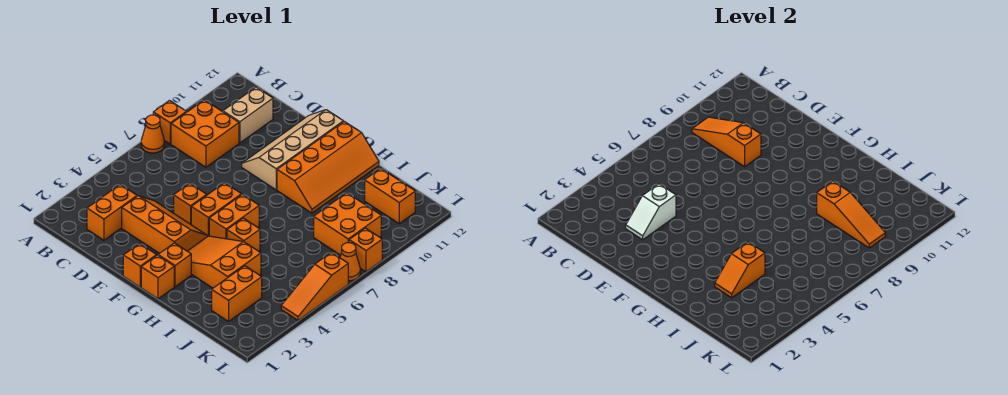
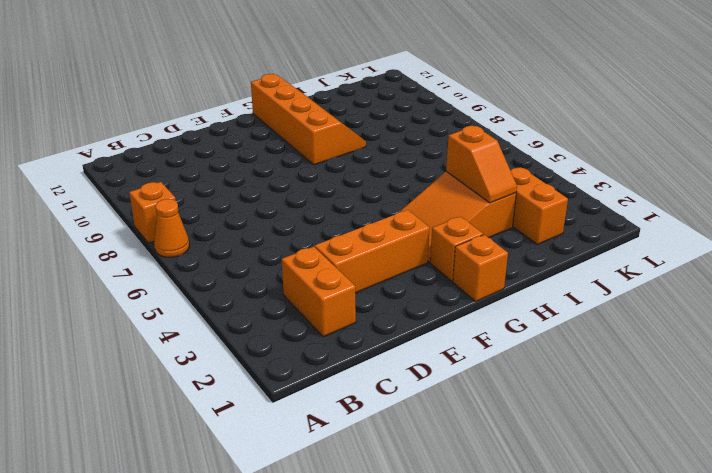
none -> orange 2x2 brick [171,100,239,167]
none -> tan 1x2 brick [223,87,273,143]
none -> orange 1x1 brick [174,183,207,224]

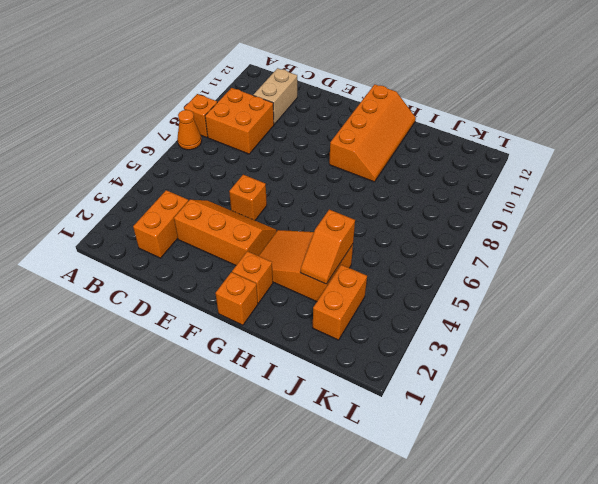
none -> tan 2x4 slope [242,110,343,190]
none -> orange 1x1 brick [123,244,157,287]
none -> orange 1x2 brick [191,183,241,236]

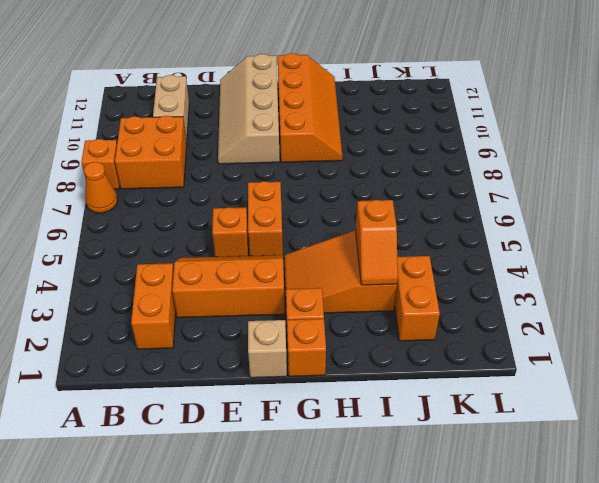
tan 1x1 brick [248,320,287,378] -> orange 1x1 brick [123,244,157,287]
none -> orange 1x2 brick [209,194,259,239]
none -> orange 1x1 brick [227,218,260,251]
none -> orange 2x2 brick [314,193,381,255]

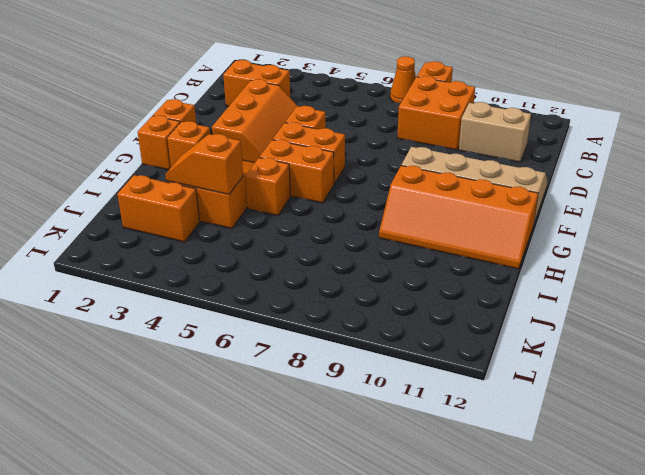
none -> orange 2x2 brick [314,193,381,255]
none -> orange 1x2 brick [365,168,415,223]
none -> orange 1x3 slope [281,252,348,320]

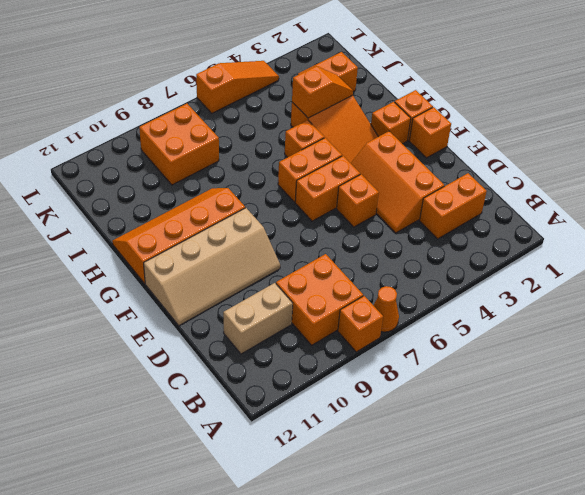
none -> orange 1x2 brick [365,168,415,223]
none -> orange 1x1 cone [340,243,360,281]
none -> orange 1x1 brick [349,228,382,272]

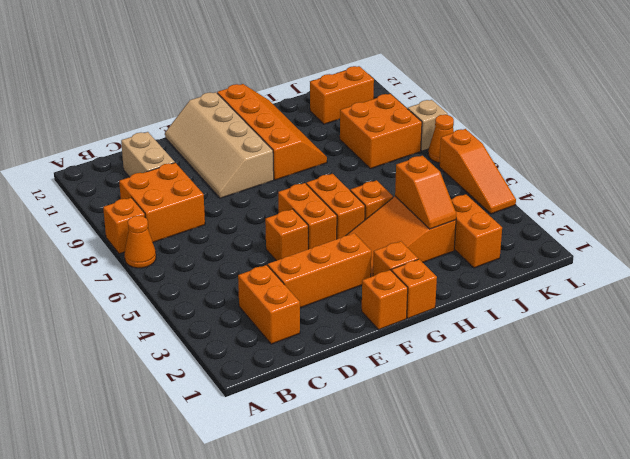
tan 1x1 brick [408,100,448,151] -> orange 1x1 brick [349,228,382,272]
none -> orange 1x3 slope [692,117,761,167]
none -> white 1x2 slope [626,184,676,240]
none -> orange 1x3 slope [817,181,885,248]

